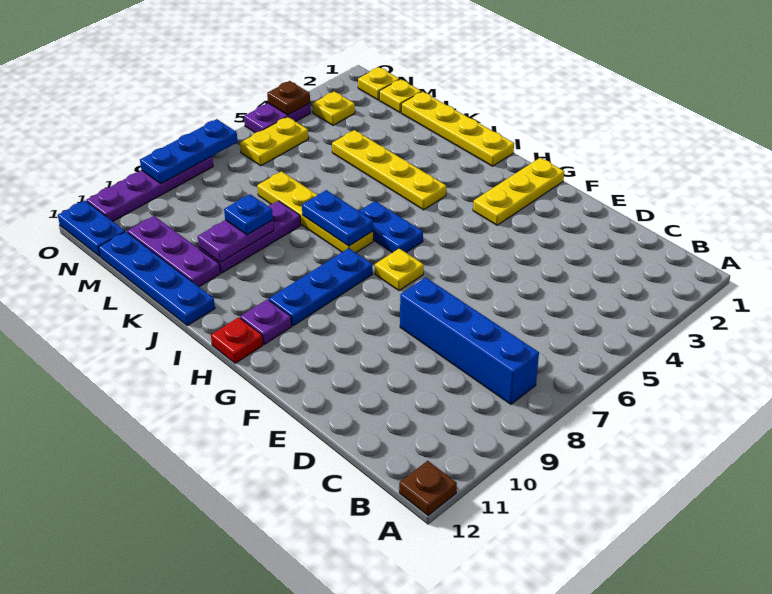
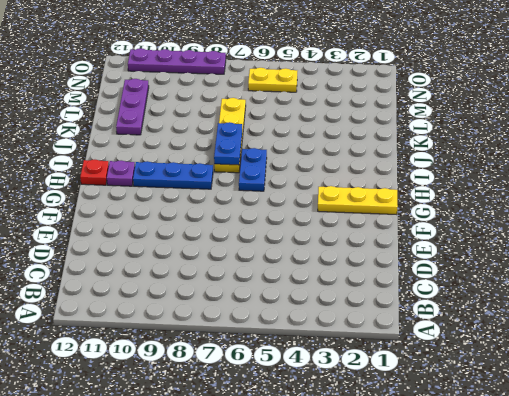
none -> brown 1x1 plate [399,461,457,515]
none -> blue 1x4 brick [400,278,539,404]
none -> yellow 1x1 plate [375,248,424,291]

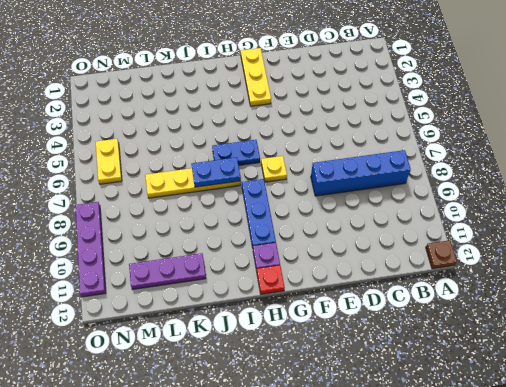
none -> yellow 1x4 plate [401,92,514,166]
none -> yellow 1x4 plate [332,130,446,210]
none -> blue 1x4 plate [98,232,215,325]

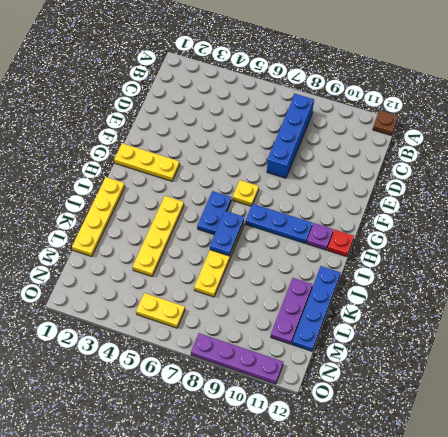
none -> purple 1x3 plate [199,201,301,273]
none -> yellow 1x1 plate [379,79,421,113]
none -> yellow 1x1 plate [358,67,399,100]

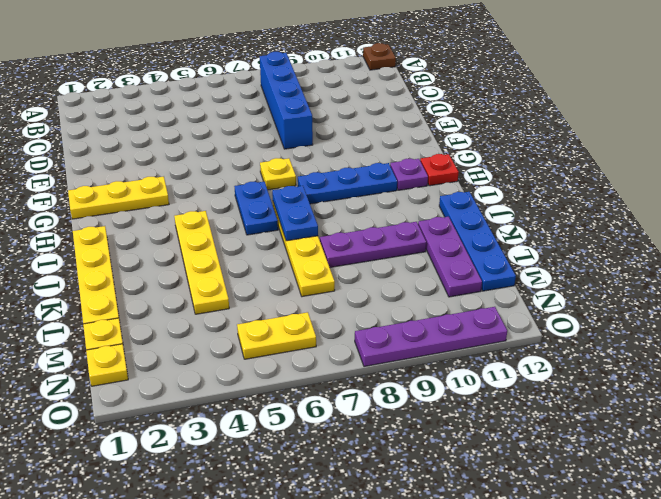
none -> yellow 1x1 plate [312,91,355,125]
none -> blue 1x2 plate [58,200,125,256]
none -> purple 1x2 plate [244,103,311,133]

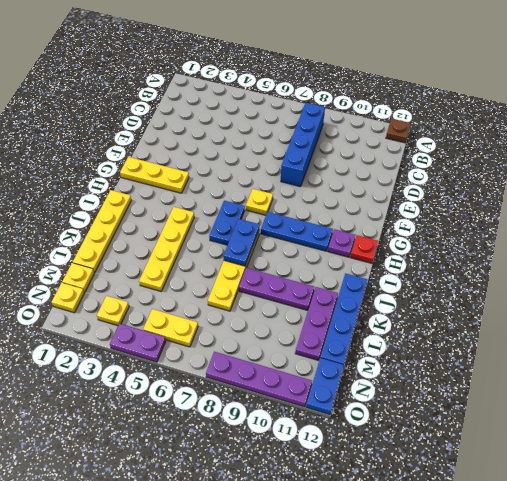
none -> purple 1x2 plate [197,220,274,262]
none -> brown 1x1 plate [267,81,310,115]
none -> blue 1x3 plate [140,119,238,184]

